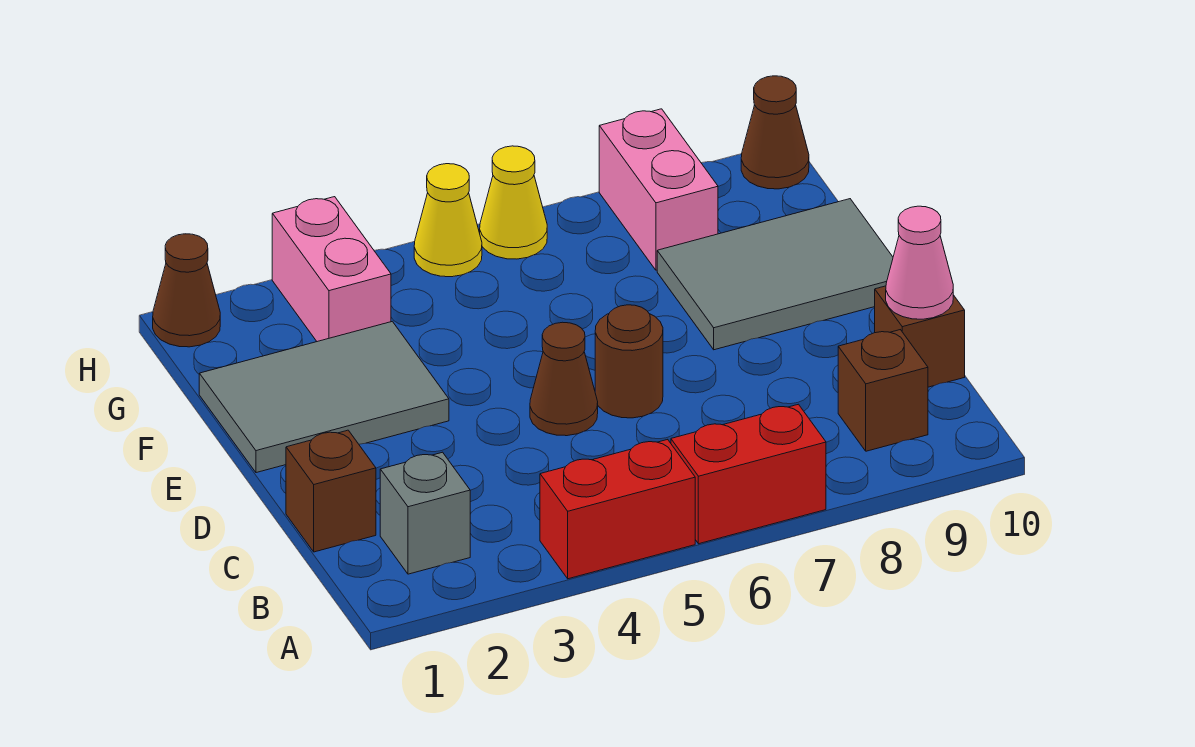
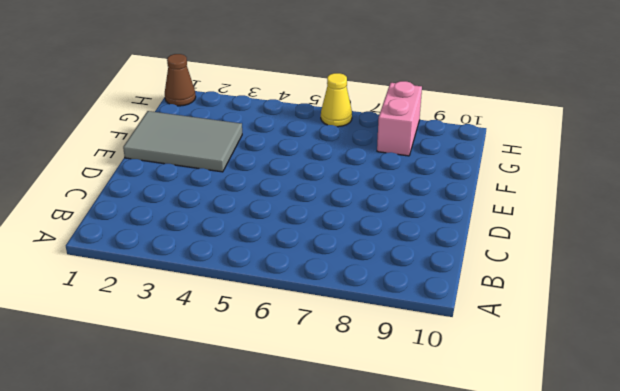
none -> red 1x2 brick [540,439,695,579]
none -> red 1x2 brick [671,404,826,544]
none -> grey 1x1 brick [380,452,470,574]

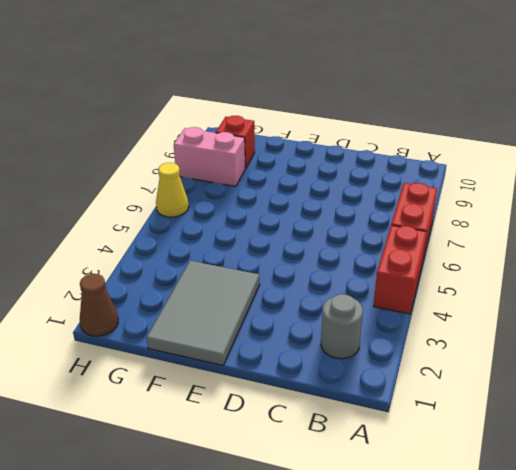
grey 1x1 round brick [321,294,363,359] -> grey 1x1 brick [380,452,470,574]
red 1x1 brick [216,116,255,169] -> none
none -> brown 1x1 brick [838,330,928,451]
none -> brown 1x1 brick [286,430,376,552]
none -> brown 1x1 brick [875,286,965,387]

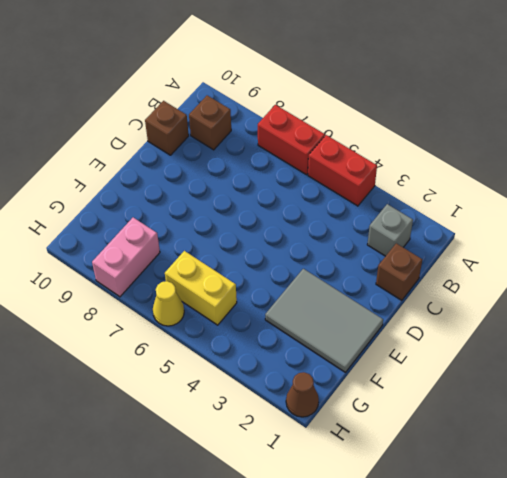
yellow 1x2 brick [165,251,237,325] -> none
none -> brown 1x1 cone [530,322,598,436]
none -> brown 1x1 round brick [595,305,663,418]
none -> grey 2x3 tile [657,199,893,350]

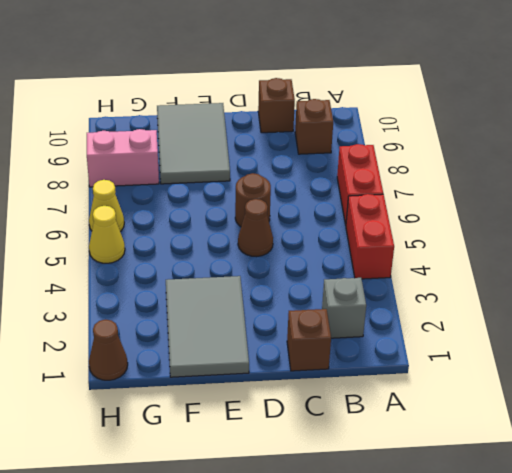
none -> pink 1x2 brick [272,197,391,342]
none -> brown 1x1 cone [741,76,809,189]
none -> pink 1x1 cone [886,206,953,319]

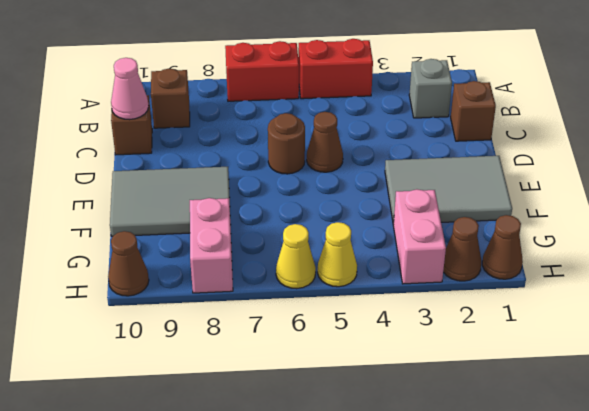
brown 1x1 cone [443,217,481,281] -> none

